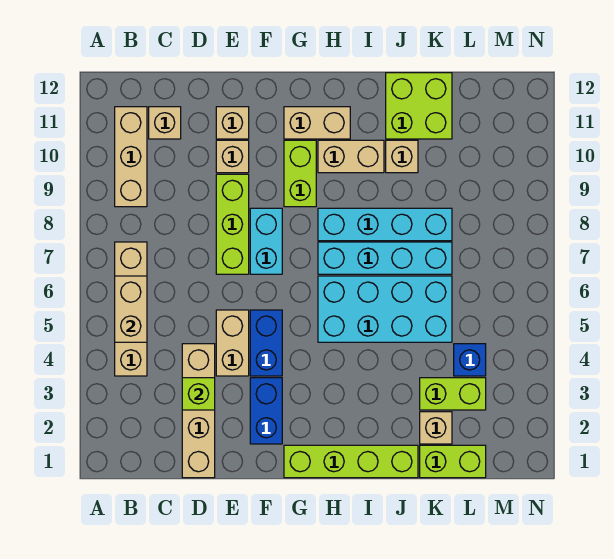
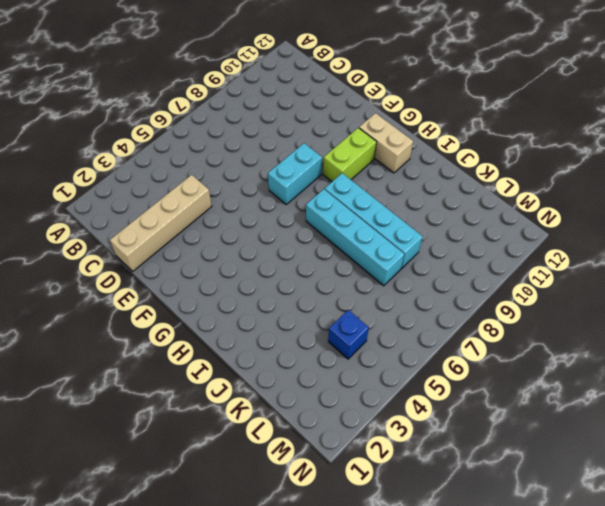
none -> tan 1x4 brick [115,242,147,376]
none -> tan 1x3 brick [115,107,147,207]
none -> tan 1x1 brick [149,107,181,139]

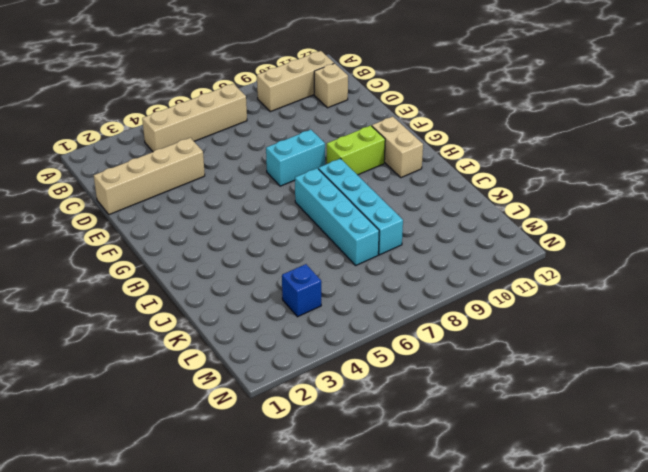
none -> tan 1x2 brick [216,310,249,376]
none -> lime 1x3 brick [216,174,249,274]
none -> tan 1x1 brick [216,140,249,173]

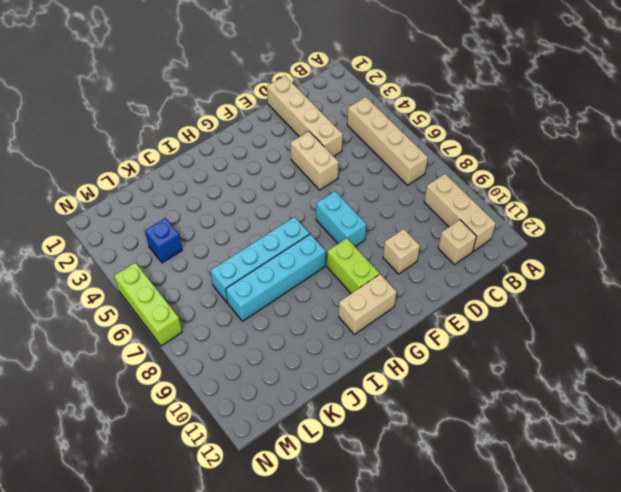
lime 1x3 brick [114,263,182,346] -> lime 1x3 brick moved to [216,174,249,274]
none -> tan 1x1 brick [216,107,249,139]
none -> blue 1x2 brick [250,378,282,444]
none -> blue 1x2 brick [250,310,282,376]

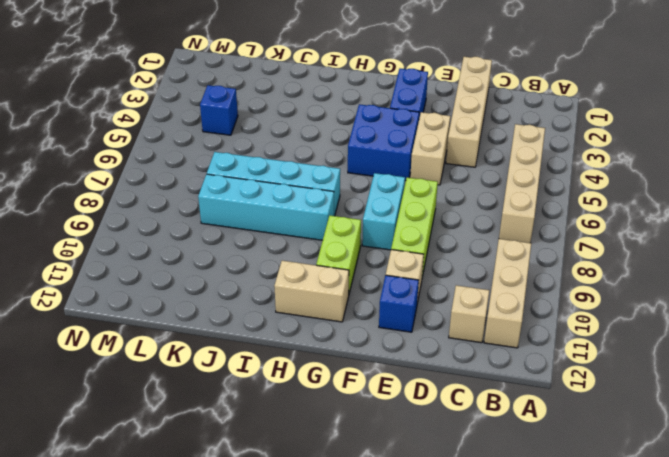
blue 1x1 brick [379,275,419,332] -> tan 1x1 brick [216,107,249,139]
blue 2x2 brick [348,104,419,181] -> blue 1x2 brick [250,310,282,376]
none -> lime 1x4 brick [284,445,418,478]
none -> cyan 2x4 brick [318,276,452,342]
none -> tan 1x2 brick [318,140,384,173]

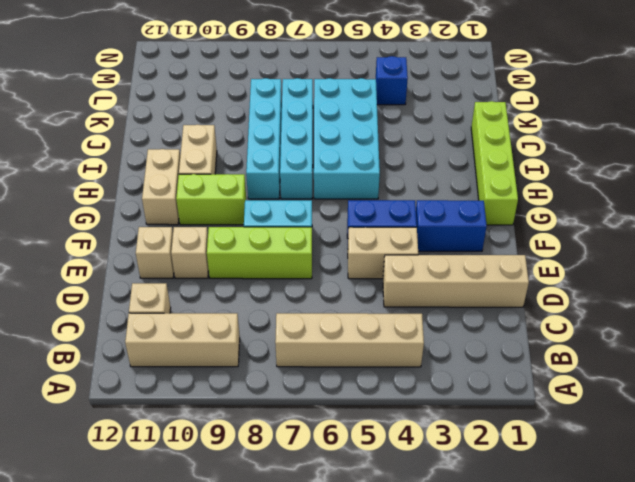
none -> tan 1x1 brick [386,140,418,173]
none -> lime 2x2 brick [386,73,452,139]
none -> lime 1x2 brick [420,445,486,478]

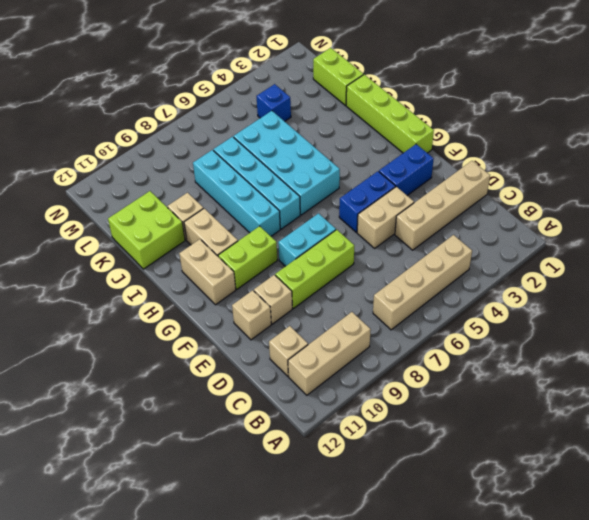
none -> tan 1x1 brick [420,412,452,444]
none -> lime 1x2 brick [420,378,486,410]
none -> tan 1x2 brick [115,276,147,342]

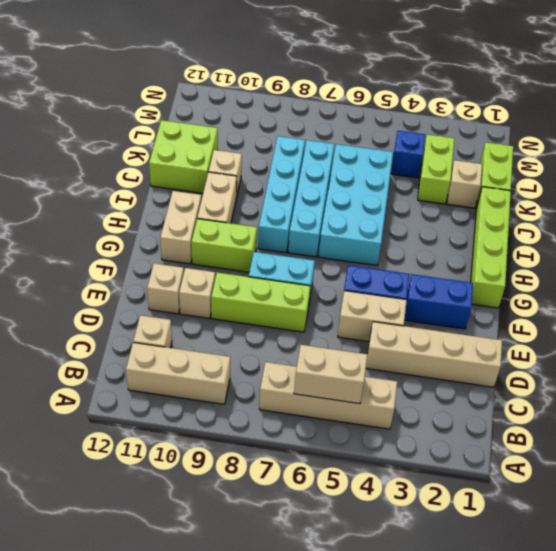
none -> lime 1x1 brick [182,378,215,410]

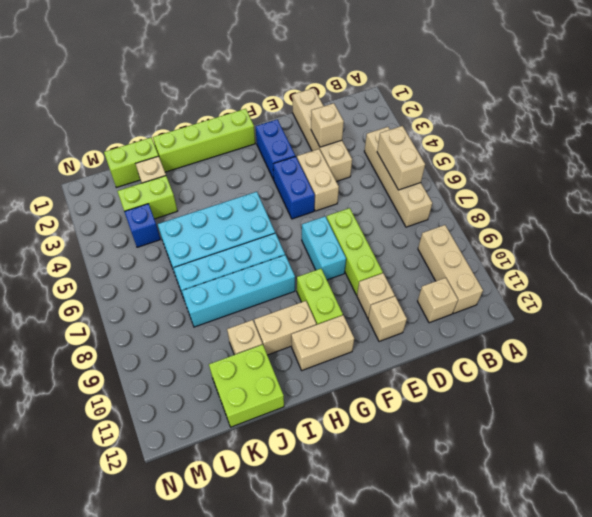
tan 1x1 brick [311,103,344,147] -> lime 1x1 brick [182,378,215,410]

